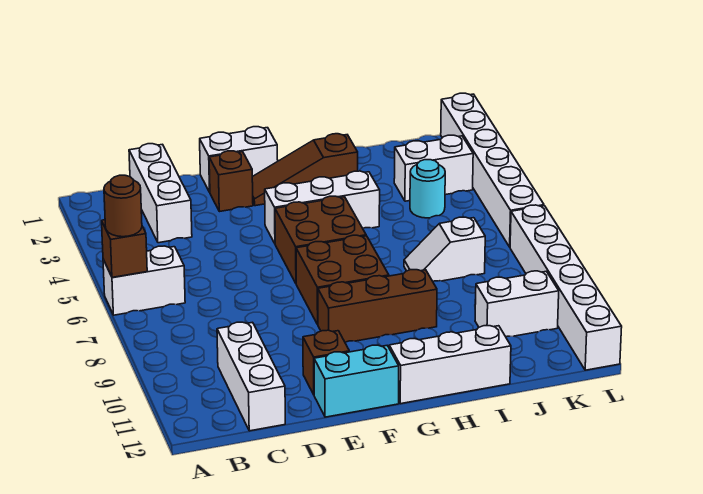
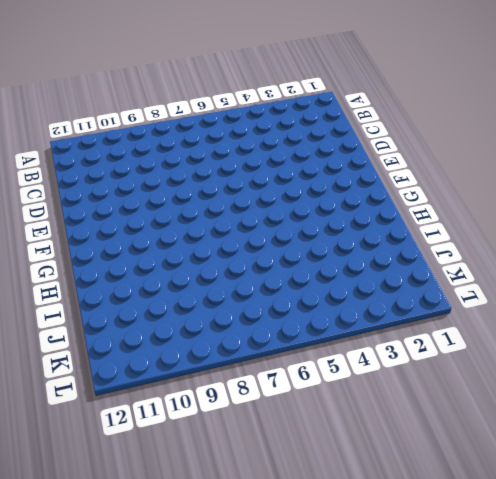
none -> white 1x2 brick [103,246,185,315]
none -> white 1x3 brick [129,144,192,243]
none -> white 1x3 brick [217,322,285,431]

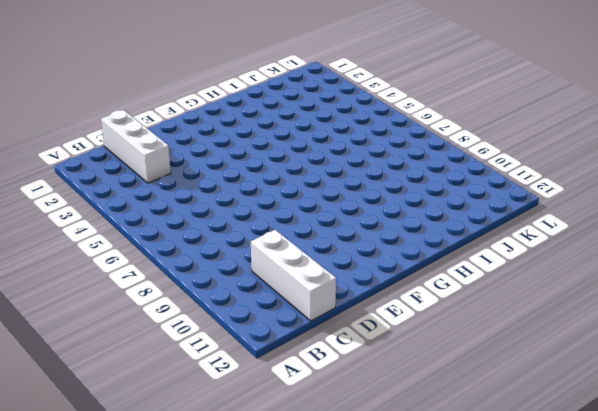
none -> white 1x2 brick [103,246,185,315]
none -> white 1x2 brick [200,127,278,192]
none -> brown 1x1 brick [209,151,253,212]

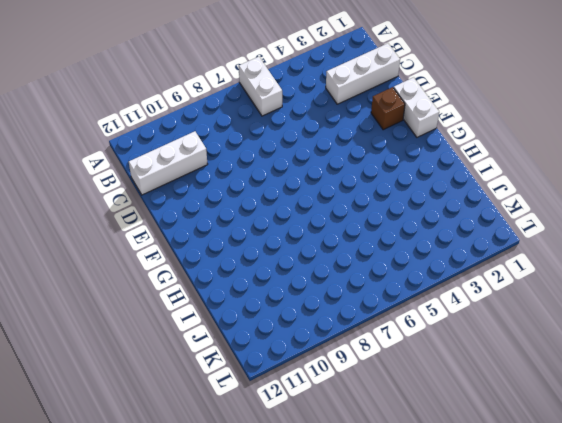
none -> brown 1x1 brick [303,330,349,394]
none -> cyan 1x2 brick [314,345,399,417]
none -> brown 1x3 slope [252,134,358,206]

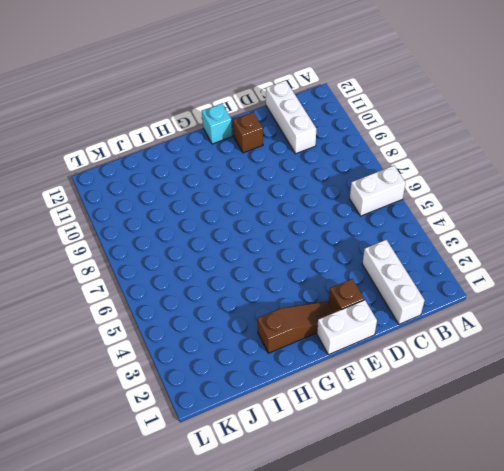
cyan 1x1 brick [202,104,232,144] -> cyan 1x2 brick [314,345,399,417]
none -> white 1x3 brick [265,171,380,243]
none -> brown 2x2 brick [275,196,366,283]
none -> brown 2x2 brick [296,235,389,324]

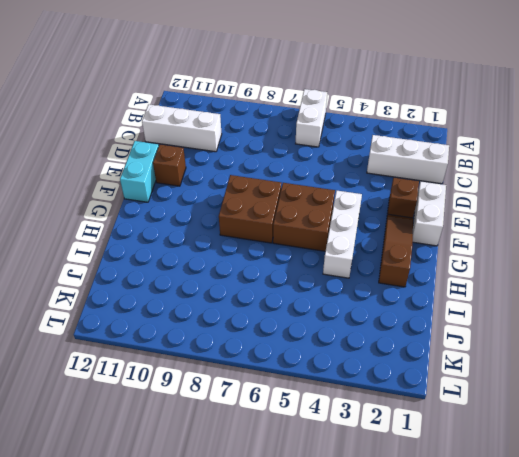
none -> brown 1x3 brick [318,270,437,342]
none -> white 1x3 brick [389,326,511,404]
none -> white 1x2 slope [404,217,485,281]

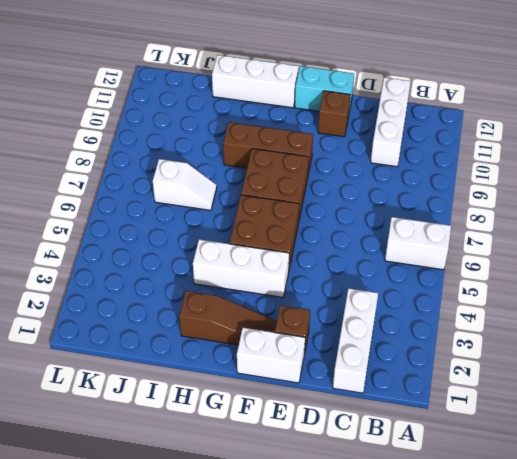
none -> white 1x2 brick [394,135,473,201]
none -> cyan 1x1 round brick [410,160,445,218]
none -> white 1x2 brick [475,271,559,337]

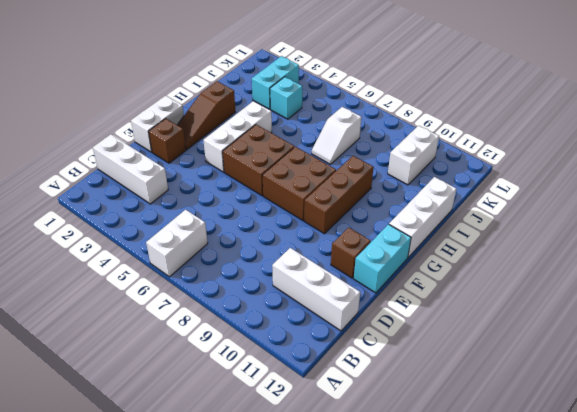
cyan 1x2 brick [252,56,299,109] -> white 1x2 brick [394,135,473,201]
cyan 1x1 brick [270,77,302,119] -> cyan 1x1 round brick [410,160,445,218]
none -> white 1x6 brick [441,93,544,247]
none -> white 1x6 brick [510,205,622,370]
none -> brown 1x1 brick [102,220,147,277]

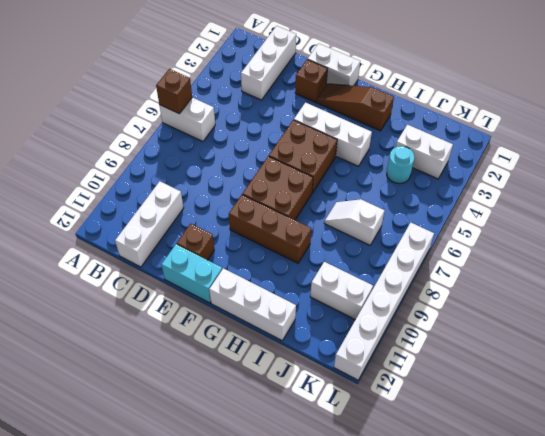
none -> white 1x6 brick [441,93,544,247]
none -> brown 1x1 round brick [104,175,142,237]

